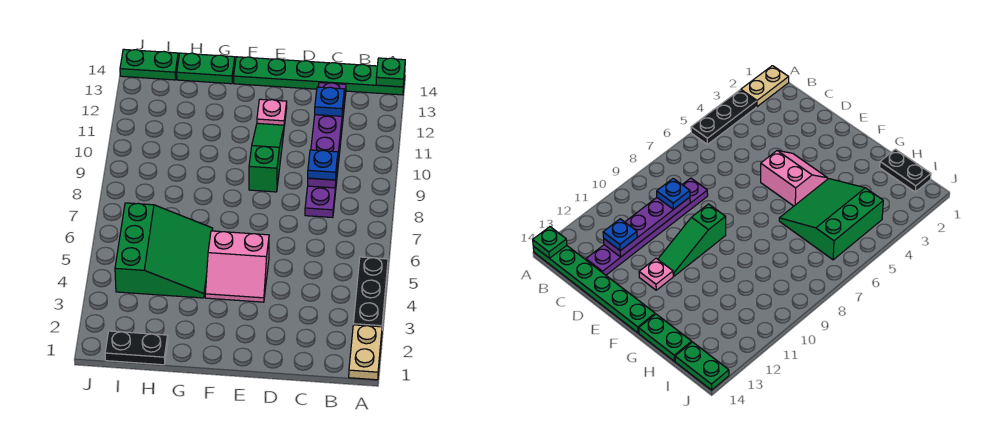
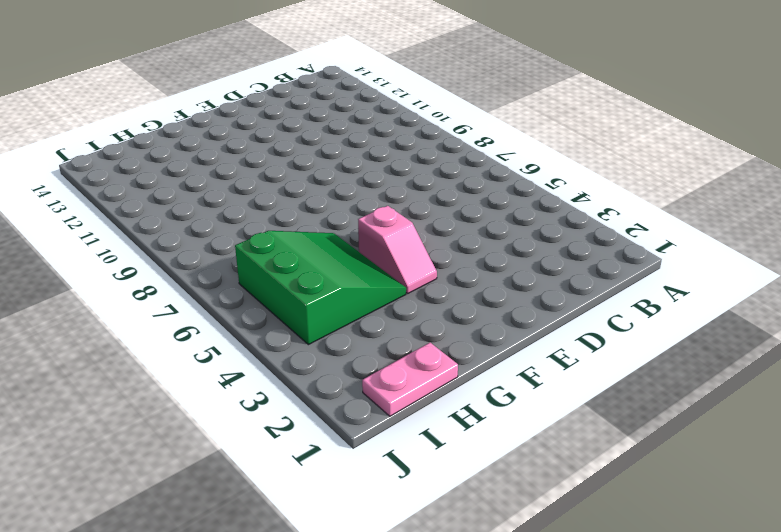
pink 1x2 slope [358,206,437,293] -> pink 2x2 slope [205,231,269,302]
pink 1x2 plate [362,343,458,416] -> black 1x2 plate [105,331,168,365]
none -> tan 1x2 plate [349,325,382,380]
none -> black 1x3 plate [353,257,388,327]
none -> green 1x6 plate [234,57,405,95]

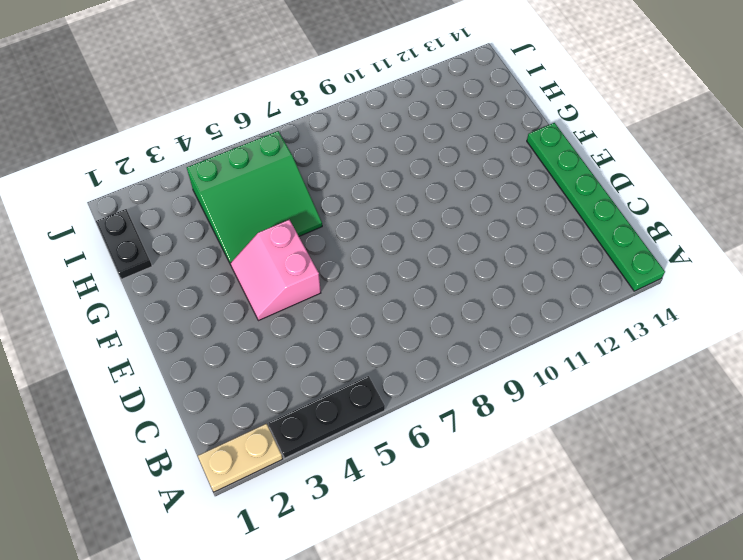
none -> purple 1x6 plate [305,83,346,218]
none -> green 1x3 slope [249,123,284,192]
none -> pink 1x1 plate [257,99,287,126]

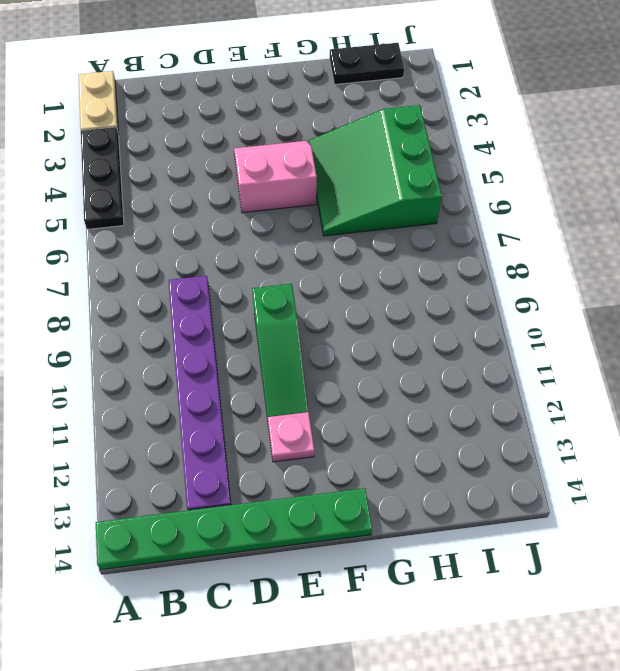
none -> green 1x2 plate [177,53,235,84]
none -> green 1x2 plate [120,49,178,80]
none -> green 1x1 plate [376,58,405,87]

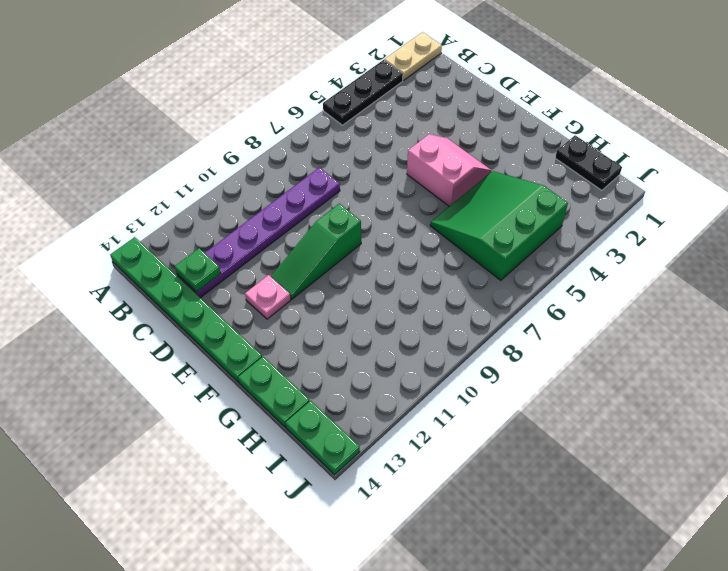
green 1x1 plate [175,248,221,292] -> green 1x1 plate moved to [376,58,405,87]
none -> purple 1x4 plate [308,103,344,188]
none -> blue 1x1 plate [308,150,338,180]
none -> blue 1x1 plate [315,87,344,116]

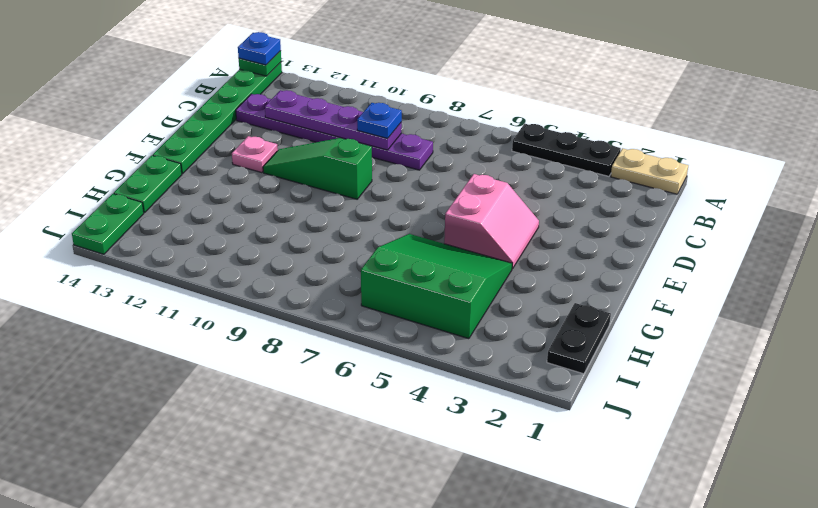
blue 1x1 plate [238,32,281,65] -> blue 1x1 plate moved to [315,87,344,116]

